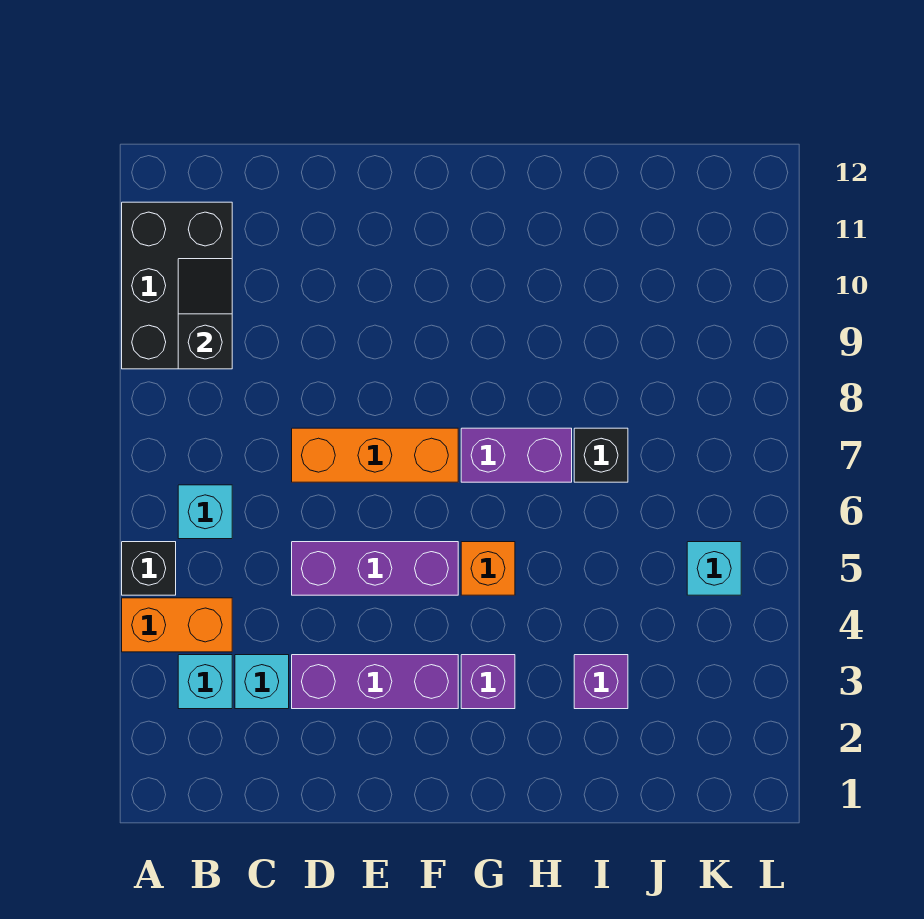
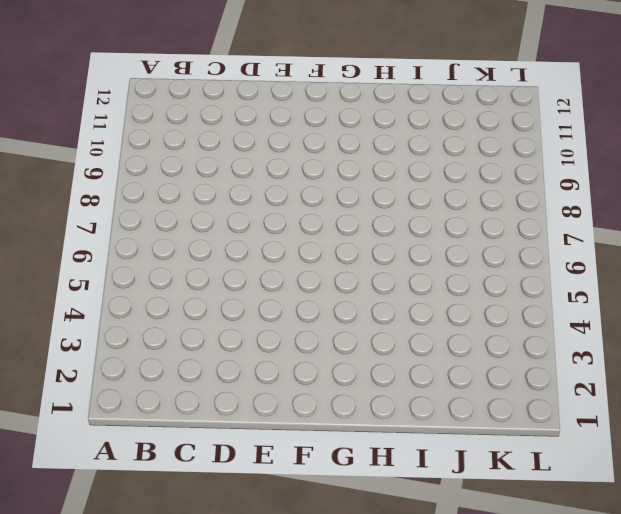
none -> orange 1x2 brick [122,598,232,652]
none -> black 1x1 brick [122,542,176,595]
none -> black 2x3 brick [122,202,232,369]

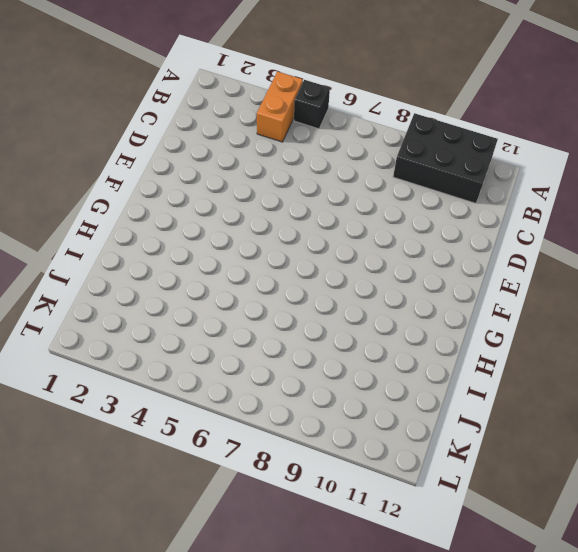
none -> cyan 1x1 brick [178,655,232,709]
none -> cyan 1x1 brick [178,485,232,539]
none -> cyan 1x1 brick [235,655,289,709]

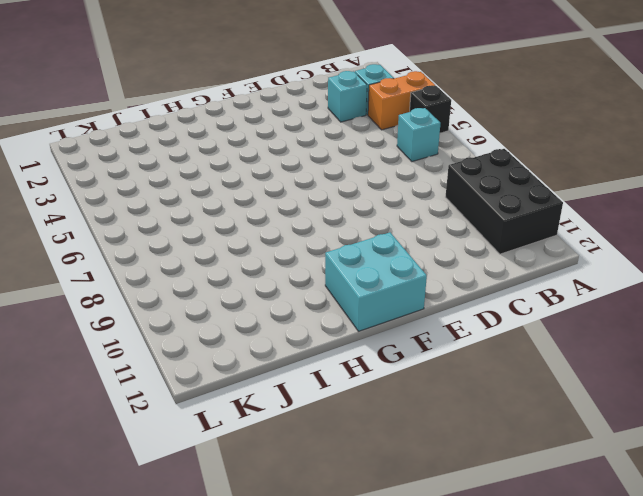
cyan 2x2 brick [325,232,427,331] -> none
none -> purple 1x3 brick [292,655,458,709]
none -> purple 1x3 brick [292,542,458,595]
none -> orange 1x3 brick [292,428,458,482]

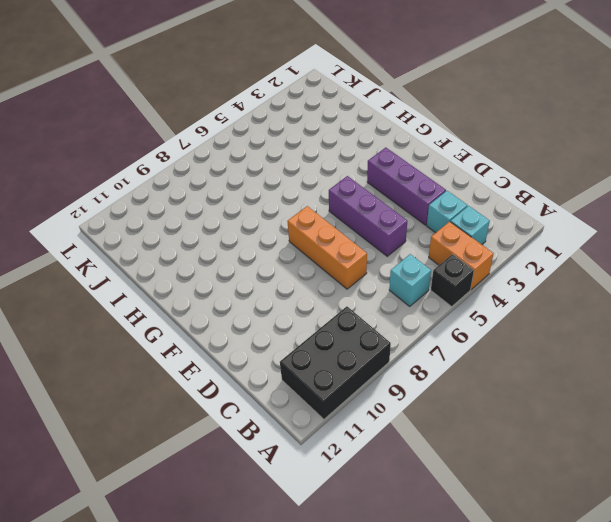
none -> purple 1x1 brick [461,655,515,709]
none -> orange 1x1 brick [461,542,515,595]
none -> purple 1x2 brick [461,428,572,482]

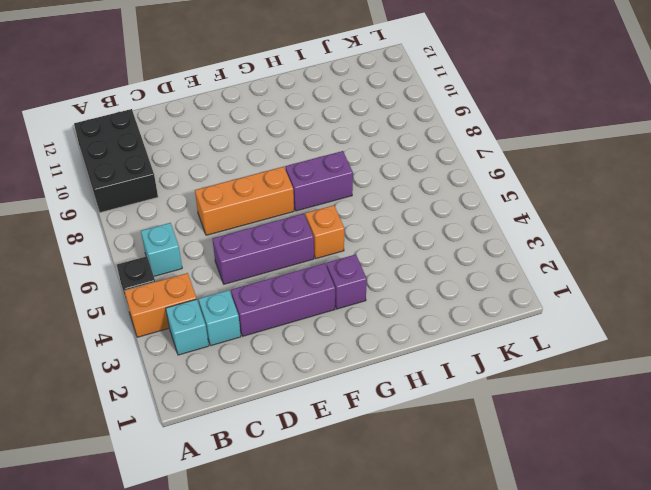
none -> purple 1x1 brick [574,655,628,709]
none -> black 1x1 brick [574,428,628,482]
none -> cyan 1x1 brick [687,542,741,595]

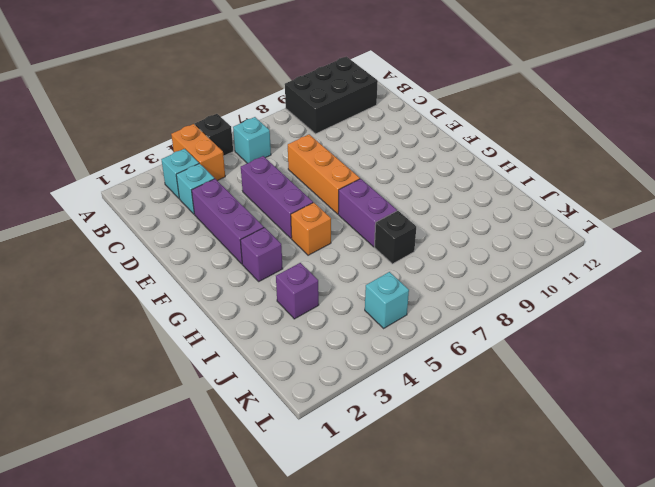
none -> black 1x2 slope [178,259,232,369]

